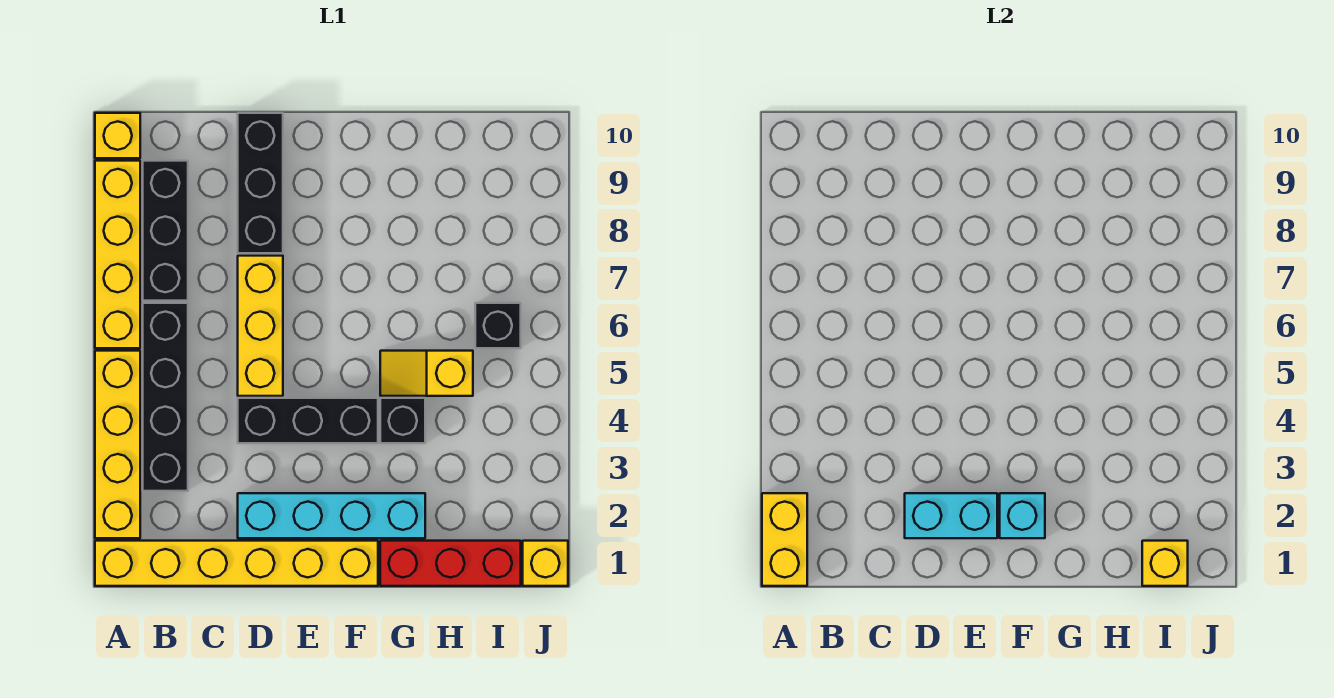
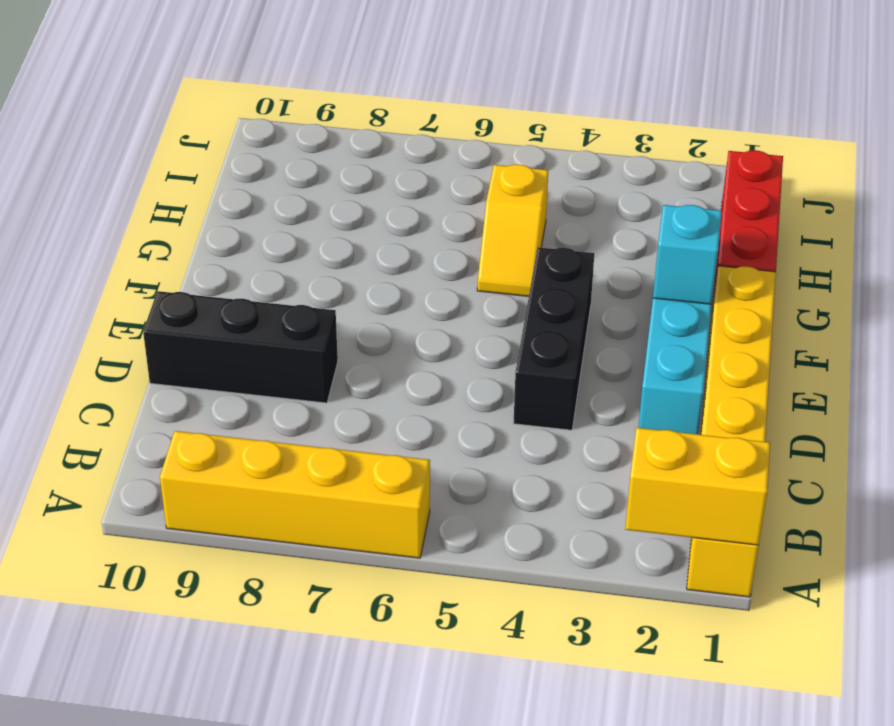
none -> yellow 1x4 brick [95,351,140,538]
none -> yellow 1x1 brick [95,113,140,158]
none -> black 1x4 brick [143,303,188,491]

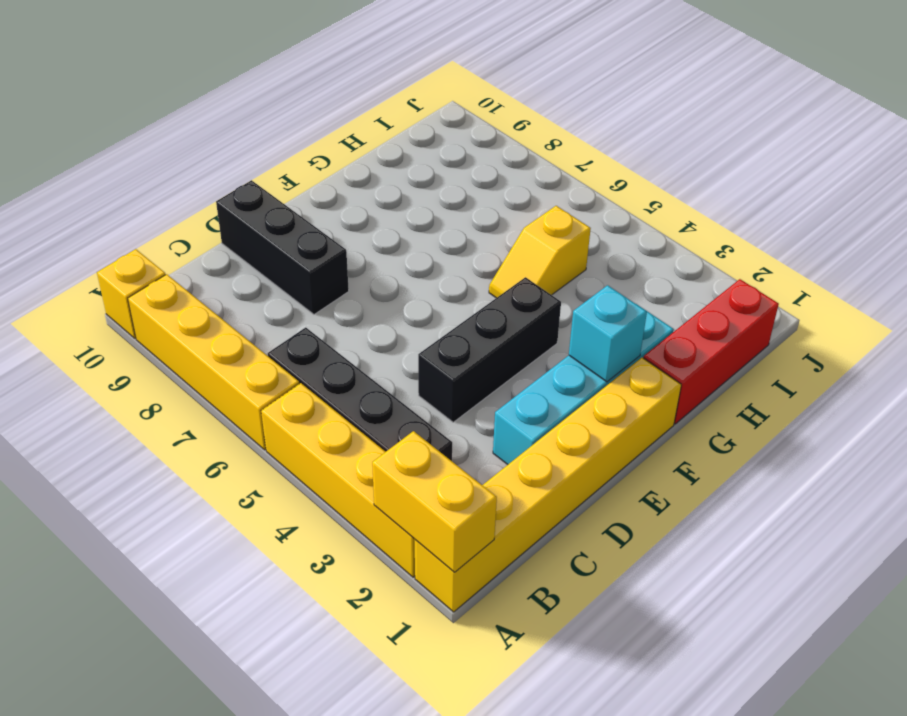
none -> black 1x3 brick [143,161,188,301]
none -> yellow 1x3 brick [238,256,283,396]
none -> black 1x1 brick [380,398,425,443]

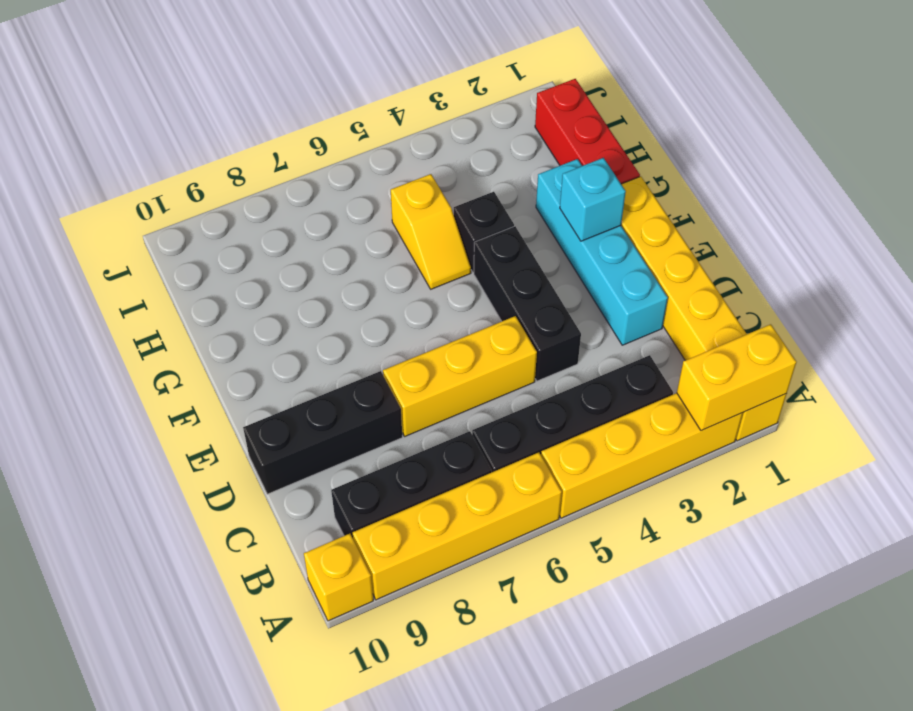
none -> black 1x1 brick [475,303,521,348]
none -> yellow 1x1 brick [523,541,568,586]
none -> cyan 1x2 brick [905,493,997,538]

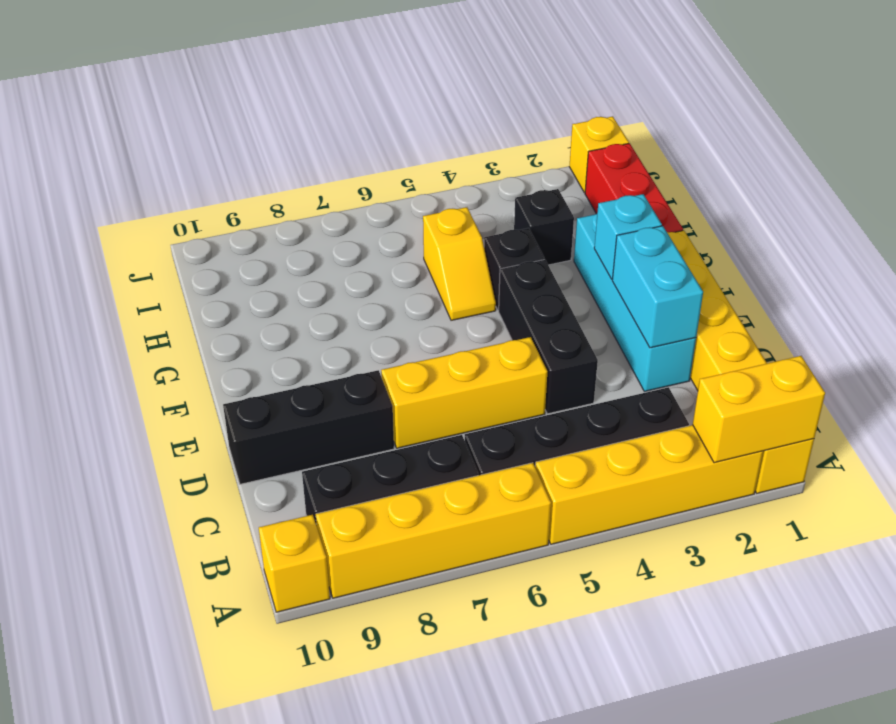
black 1x1 brick [514,189,574,265] -> black 1x1 brick moved to [475,303,521,348]
none -> yellow 1x1 brick [1142,541,1188,586]

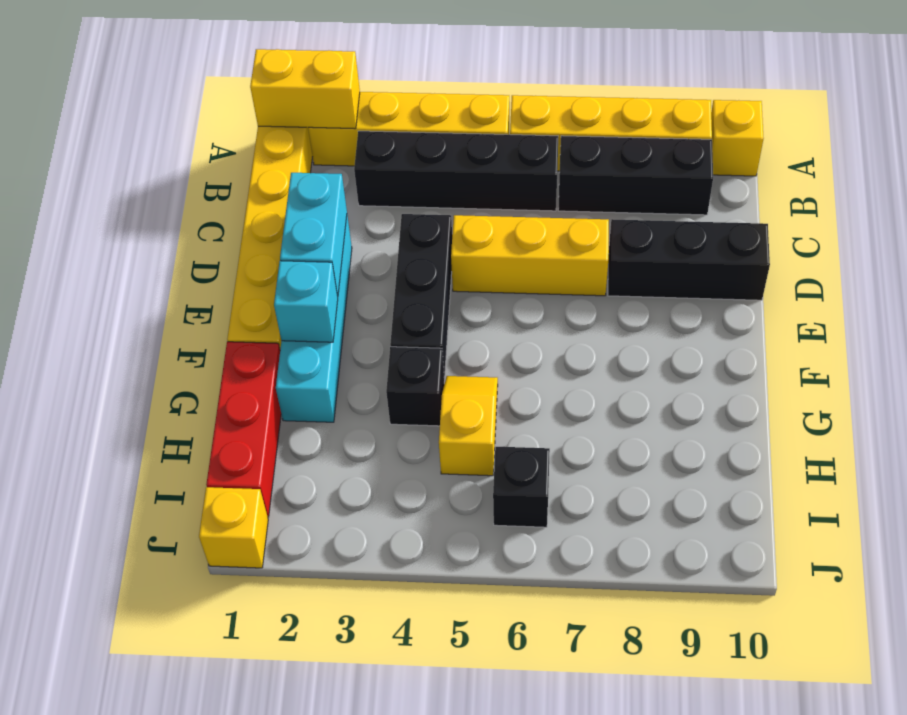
none -> yellow 1x1 brick [1142,541,1188,586]

